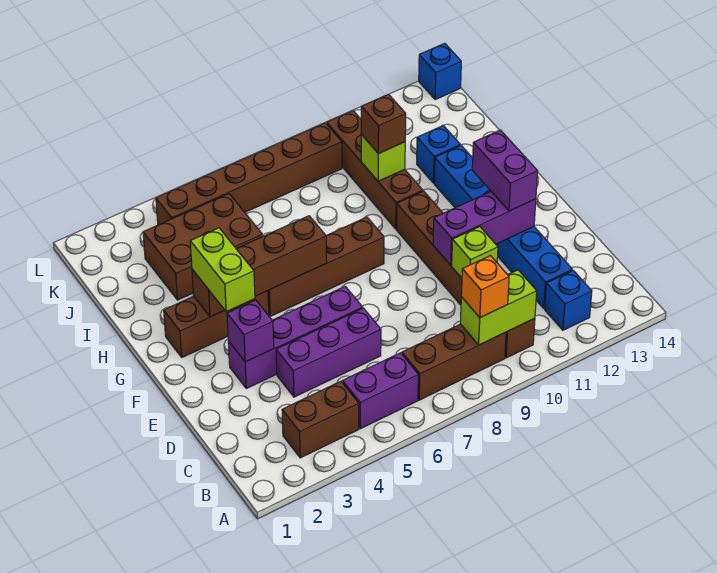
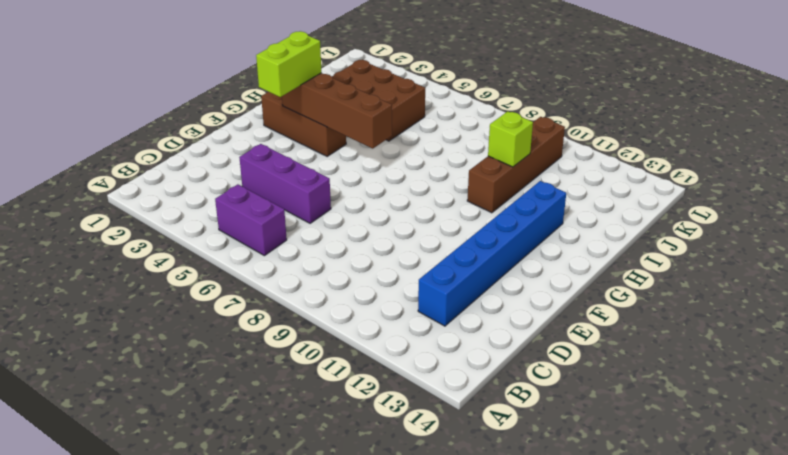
none -> brown 1x2 brick [282,381,359,458]
none -> brown 1x3 brick [402,324,506,400]
none -> brown 1x6 brick [396,191,535,358]

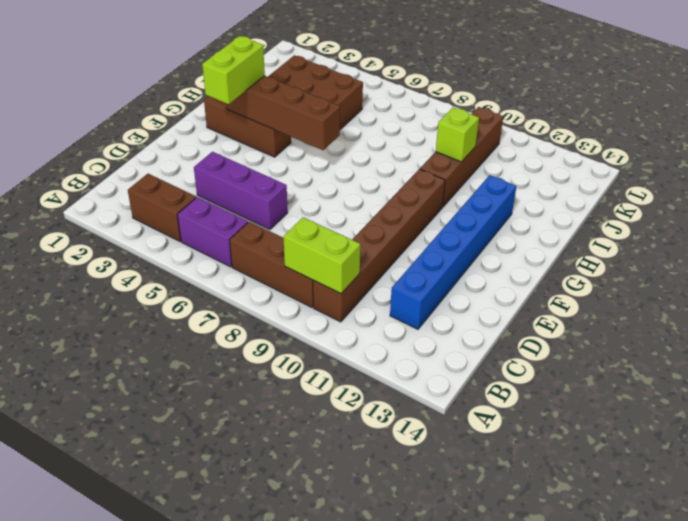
none -> blue 1x1 brick [545,270,592,330]
none -> purple 1x4 brick [228,287,363,388]
none -> brown 1x4 brick [268,217,384,316]

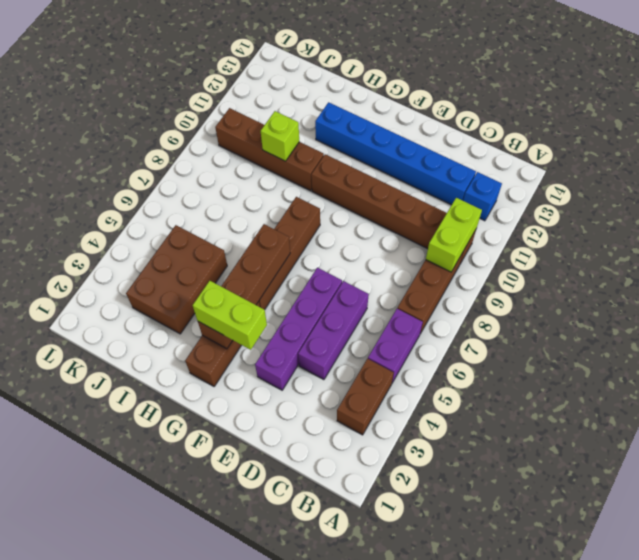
none -> blue 1x1 brick [417,126,460,183]
none -> brown 1x6 brick [156,123,342,225]
none -> blue 1x1 brick [419,43,461,100]

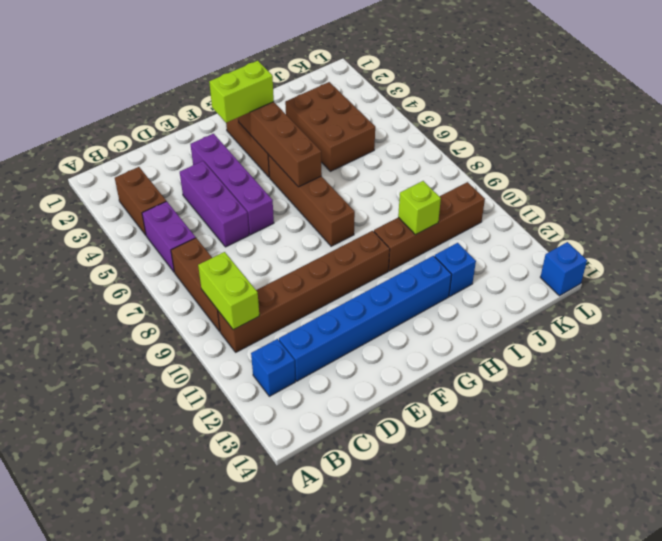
none -> brown 1x6 brick [156,123,342,225]
none -> lime 1x1 brick [452,227,498,278]
none -> purple 1x1 brick [227,300,274,362]

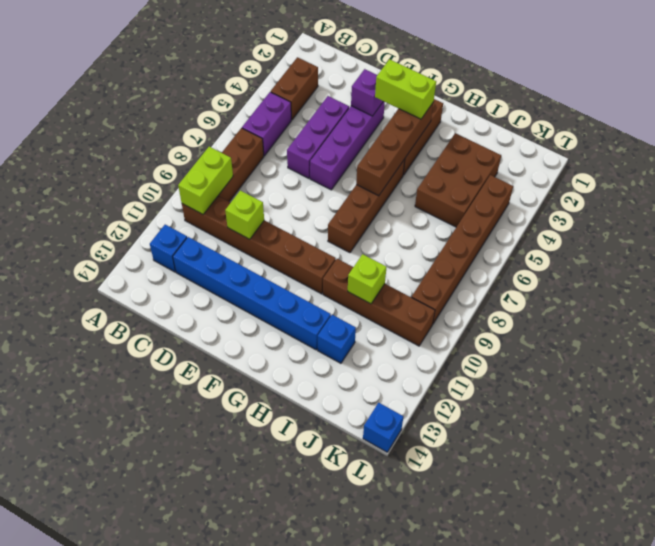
none -> purple 1x3 brick [433,192,536,265]
none -> orange 1x1 brick [461,256,509,318]
none -> purple 1x2 brick [472,130,538,211]

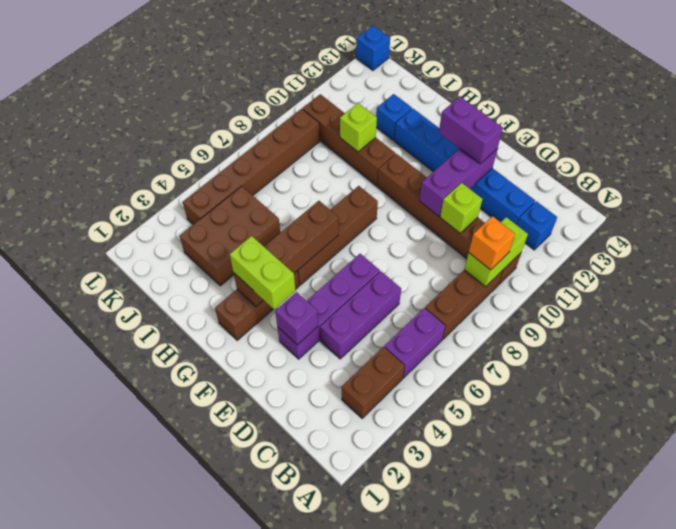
none -> brown 1x1 brick [361,94,406,154]

